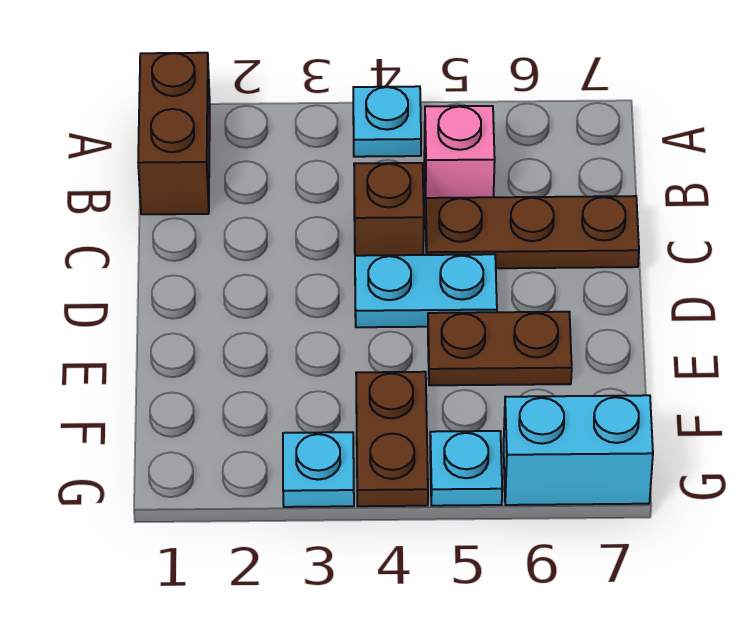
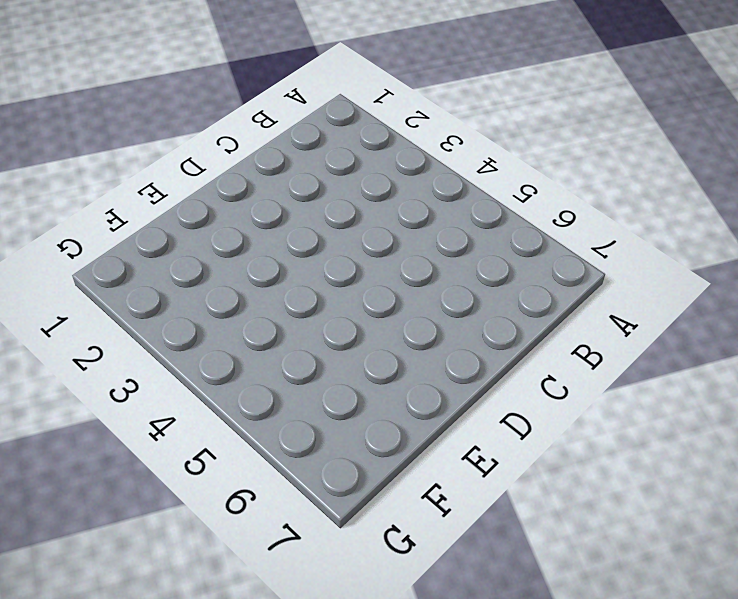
none -> brown 1x2 brick [138,53,210,214]
none -> cyan 1x1 plate [353,86,421,157]

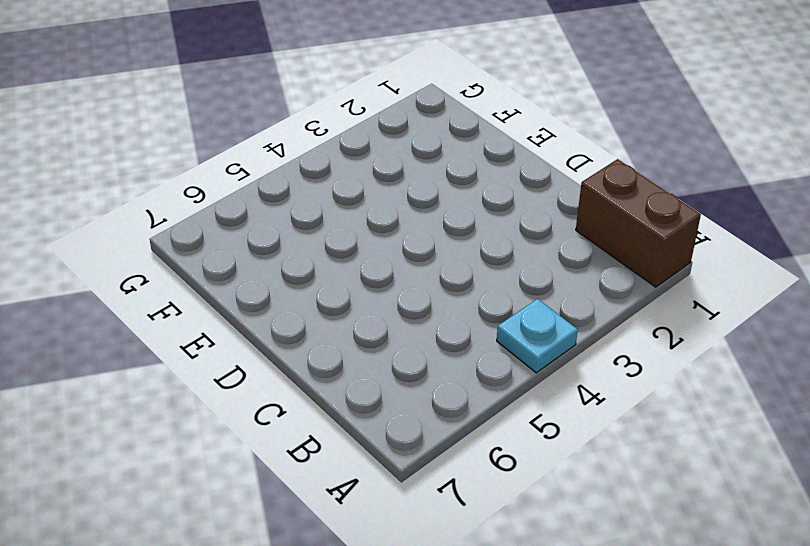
none -> pink 1x1 brick [424,106,495,212]
none -> brown 1x1 brick [354,163,424,256]

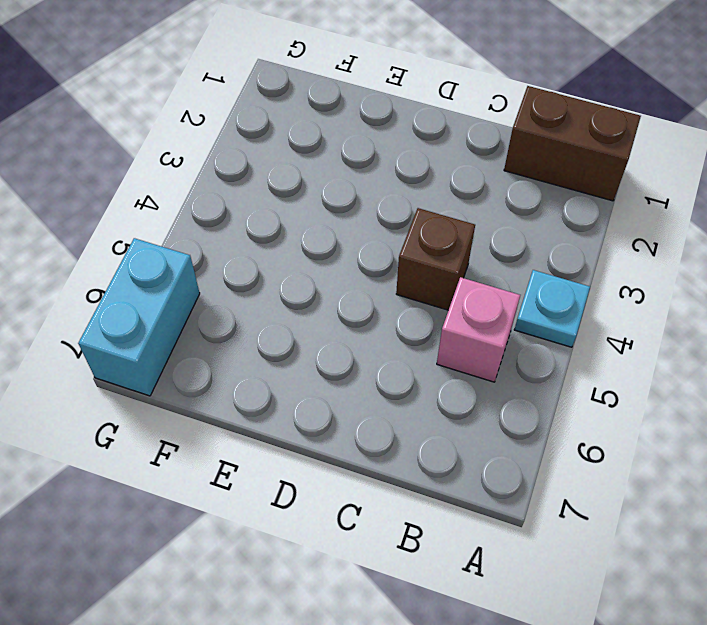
none -> brown 1x3 plate [426,196,639,268]
none -> cyan 1x2 plate [355,254,497,327]

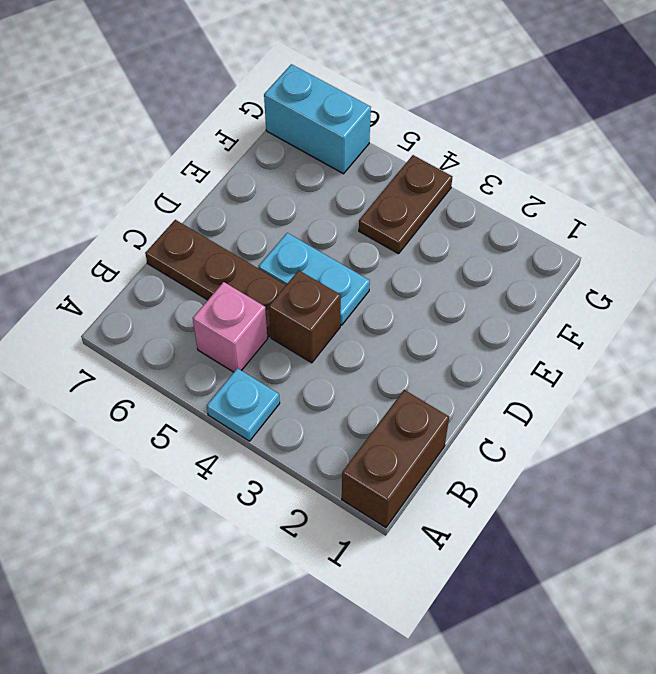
none -> brown 1x2 plate [428,312,572,385]
none -> cyan 1x1 plate [283,432,354,507]

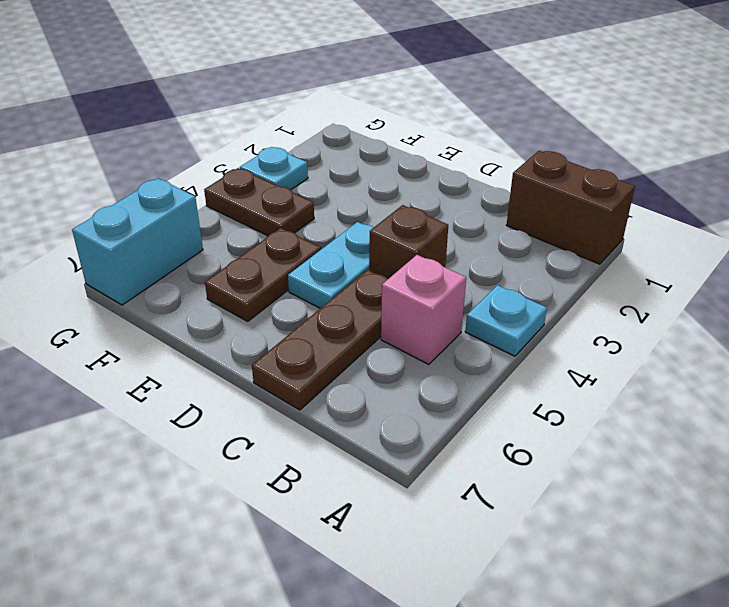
none -> cyan 1x1 plate [430,431,502,506]

